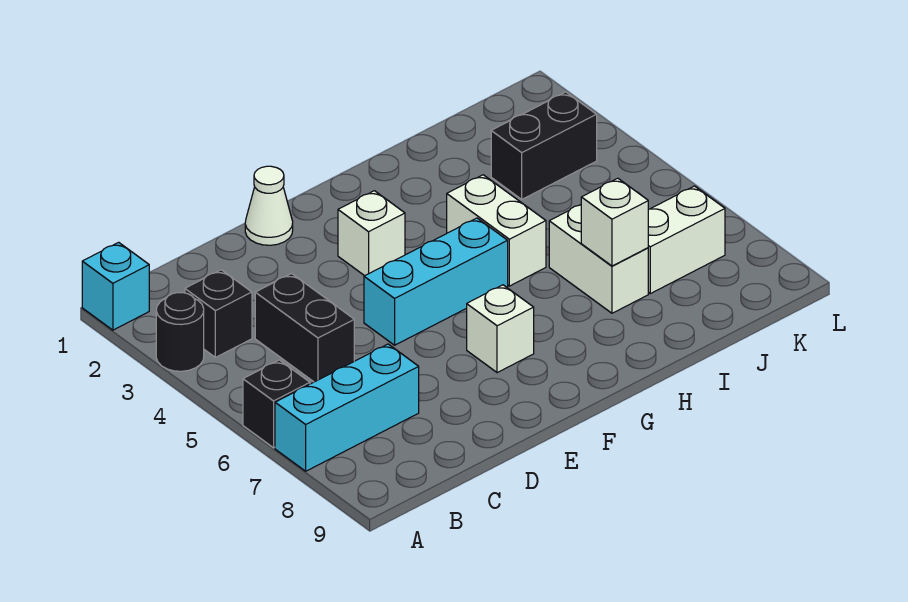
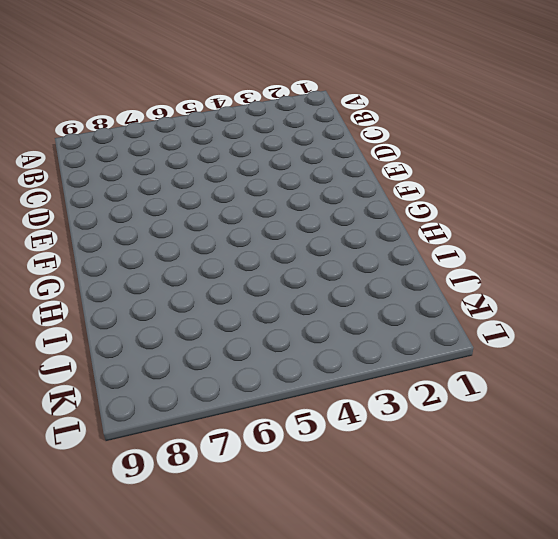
none -> cyan 1x1 brick [82,242,149,330]
none -> black 1x1 round brick [156,293,204,371]
none -> black 1x1 brick [243,360,310,448]

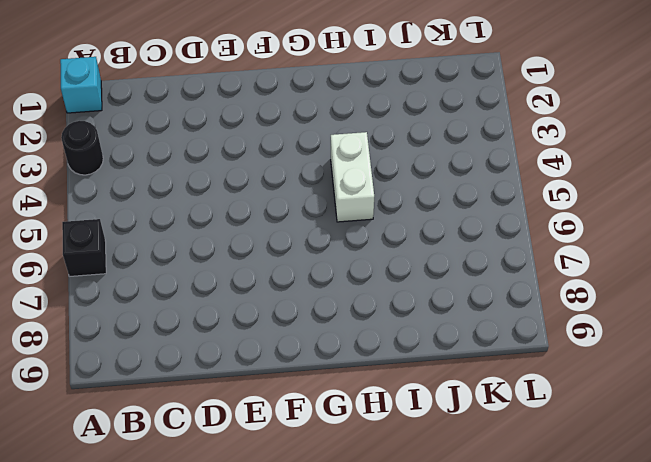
none -> cyan 1x3 brick [275,344,419,471]
none -> black 1x1 brick [185,270,252,357]
none -> black 1x2 brick [255,274,354,382]

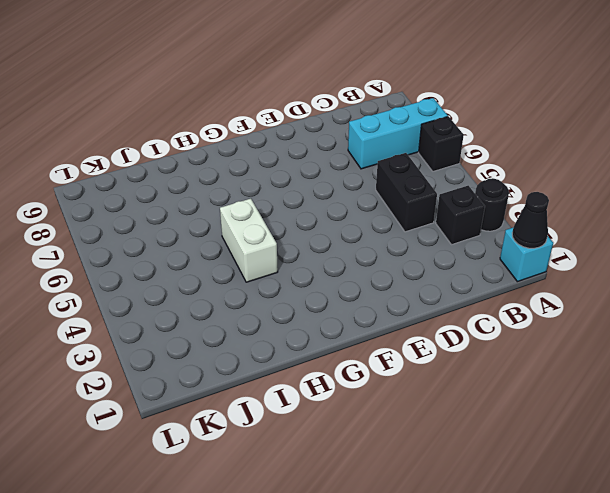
black 1x1 cone [512,192,549,248] -> none
none -> white 1x1 cone [245,166,293,245]
none -> cyan 1x3 brick [364,218,508,345]
none -> white 1x1 brick [338,191,405,276]

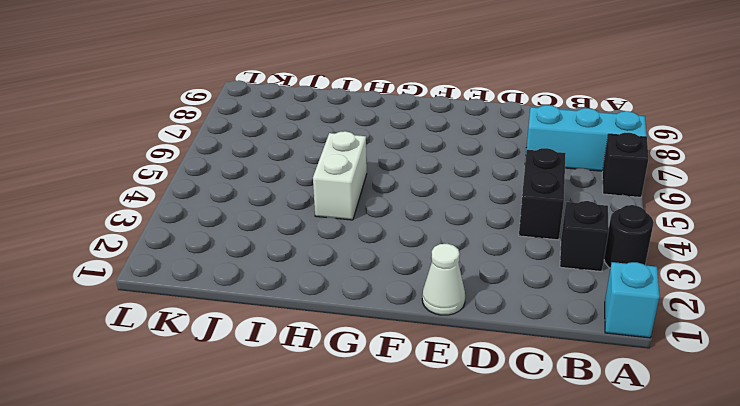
none -> cyan 1x3 brick [364,218,508,345]
none -> white 1x1 brick [338,191,405,276]
none -> white 1x1 brick [467,285,534,373]

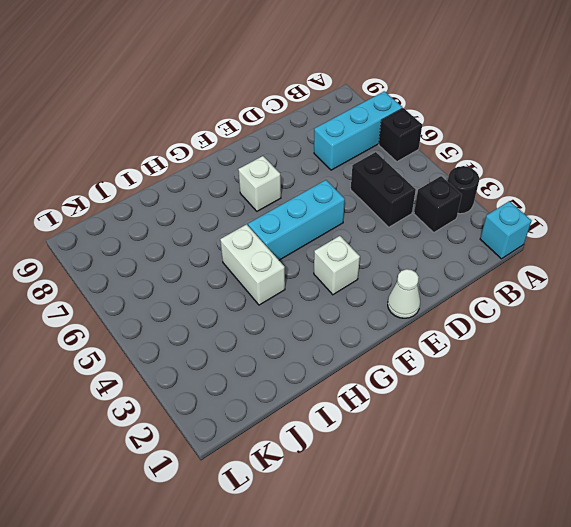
none -> white 1x2 brick [549,205,648,313]
none -> black 1x2 brick [491,92,597,199]
none -> white 1x2 brick [648,186,725,294]

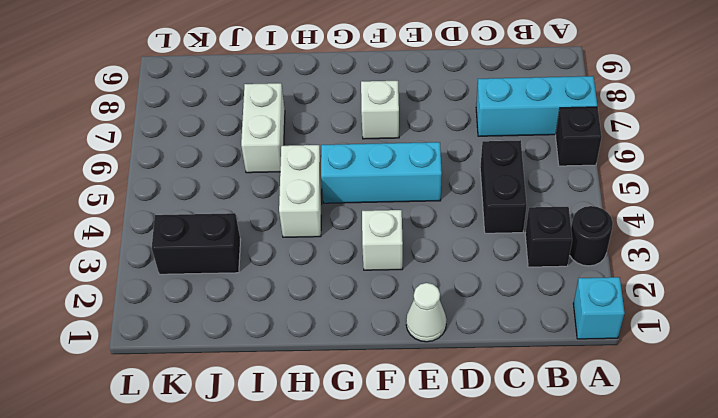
none -> white 1x2 brick [648,186,725,294]
none -> white 1x1 brick [581,178,648,266]

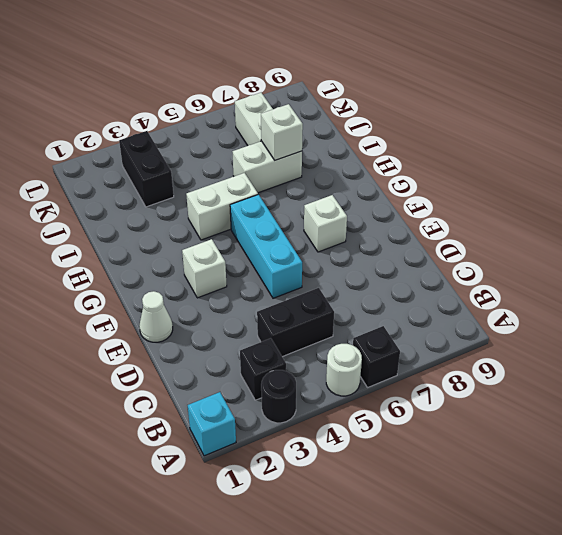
white 1x1 round brick [326,344,362,396] -> none
none -> cyan 1x3 brick [275,344,419,471]

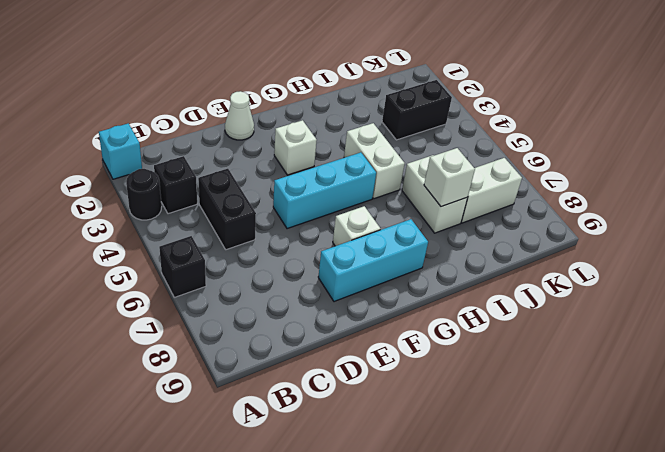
cyan 1x3 brick [318,219,428,302] -> cyan 1x3 brick moved to [275,344,419,471]

